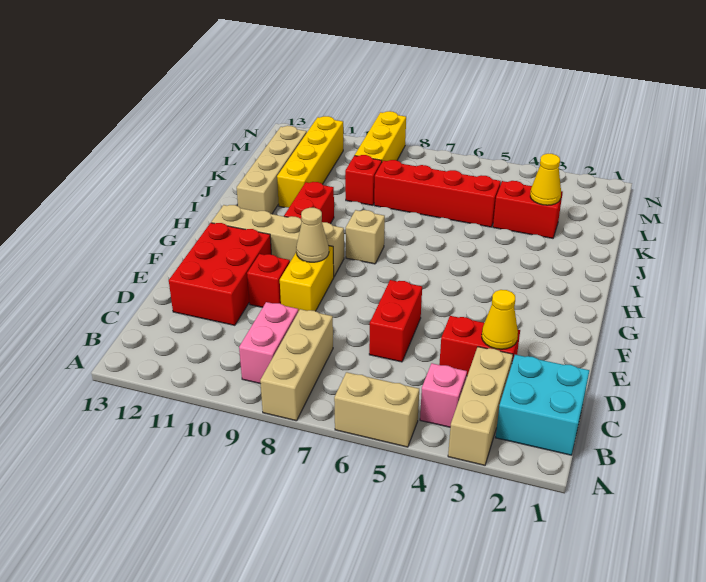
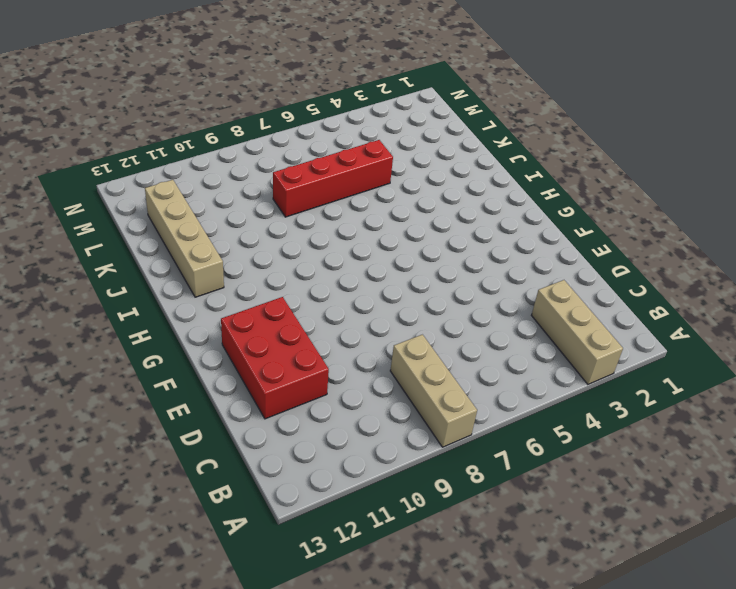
none -> tan 1x2 brick [334,372,419,447]
none -> cyan 2x2 brick [496,355,589,455]
none -> pink 1x1 brick [420,363,467,427]

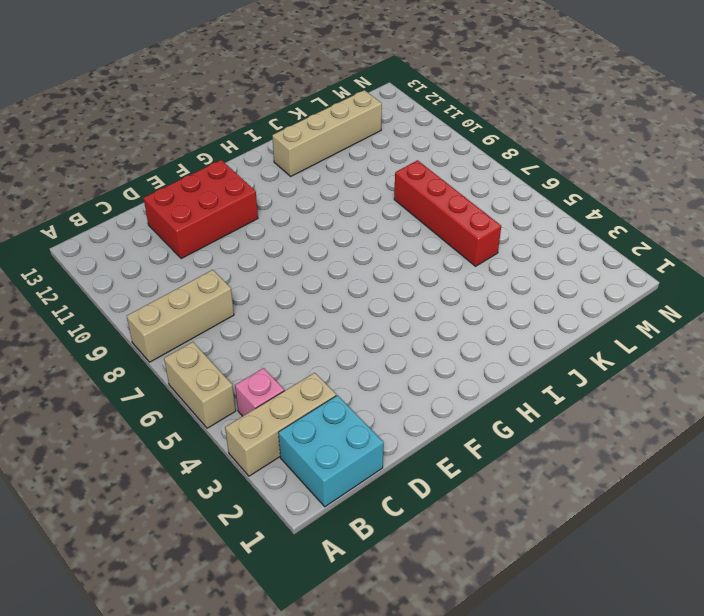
none -> pink 1x2 brick [239,302,298,383]
none -> red 1x2 brick [439,316,520,376]
none -> red 1x2 brick [369,280,422,362]

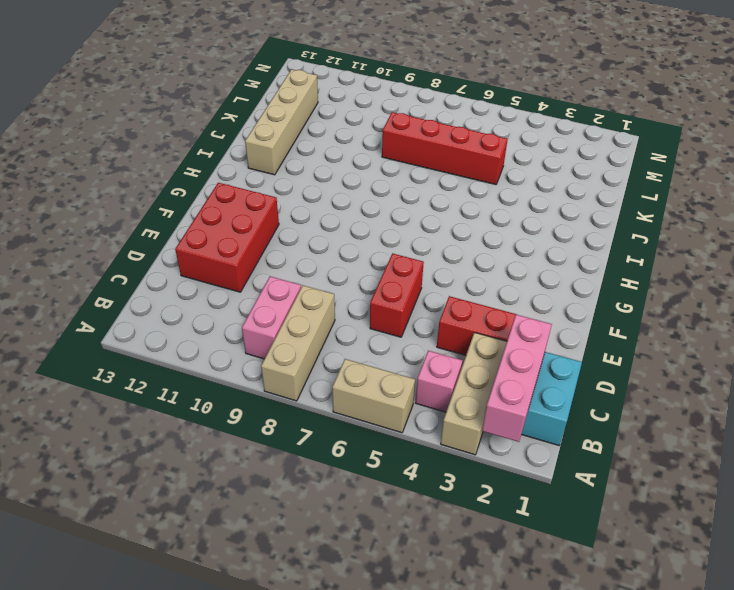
pink 1x3 brick [482,315,552,442] -> none
none -> yellow 1x2 brick [280,246,334,311]
none -> red 1x1 brick [247,254,290,308]
none -> tan 1x4 brick [211,205,344,276]

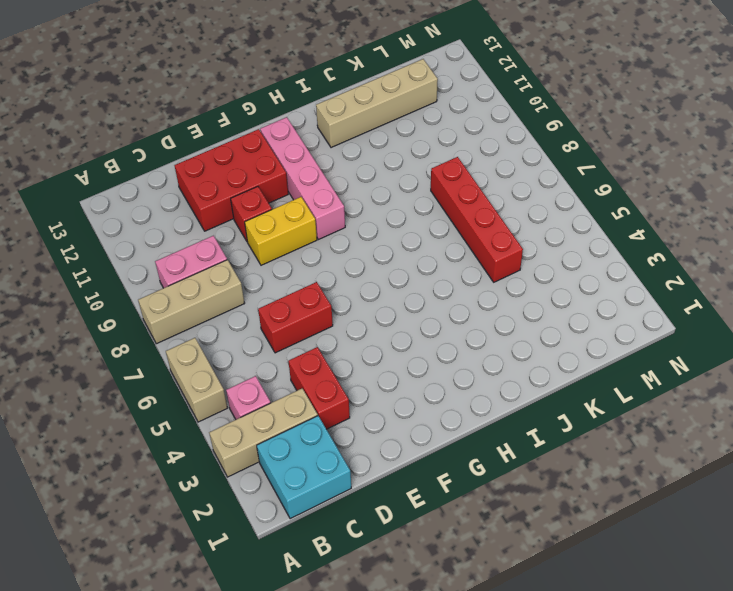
pink 1x4 brick [260,117,345,240] -> tan 1x4 brick [211,205,344,276]
none -> tan 1x1 brick [346,210,385,264]
none -> red 1x2 brick [284,182,334,224]
none -> yellow 1x4 brick [277,116,343,207]

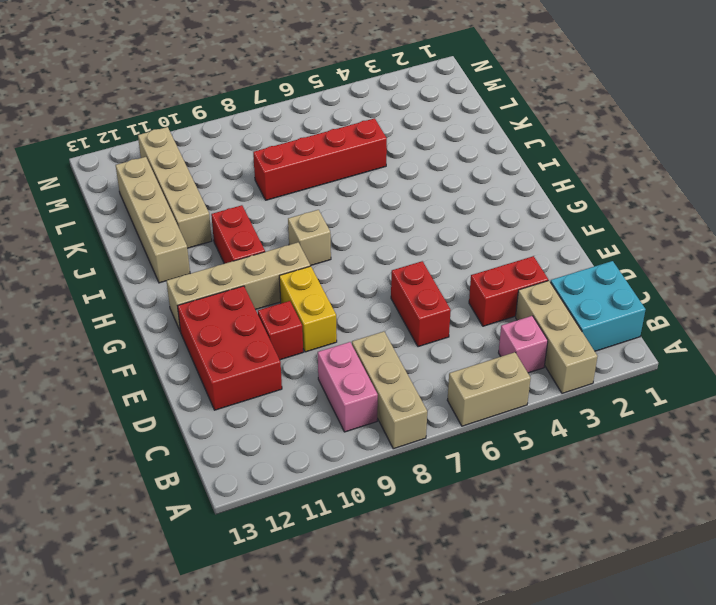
tan 1x4 brick [138,127,212,248] -> yellow 1x4 brick [277,116,343,207]
none -> red 1x2 brick [493,181,563,238]
none -> red 1x1 brick [345,155,382,205]
none -> yellow 1x3 brick [355,111,406,162]

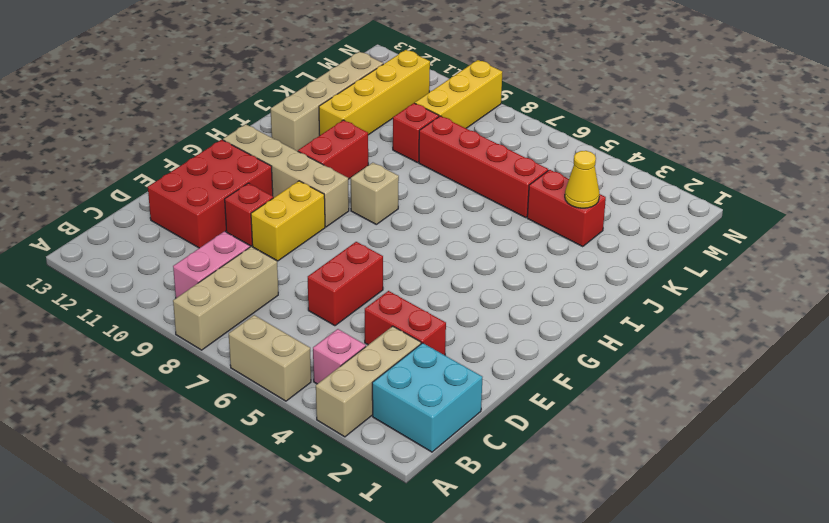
none -> yellow 1x1 cone [482,290,518,349]
none -> tan 1x1 cone [296,208,329,262]

